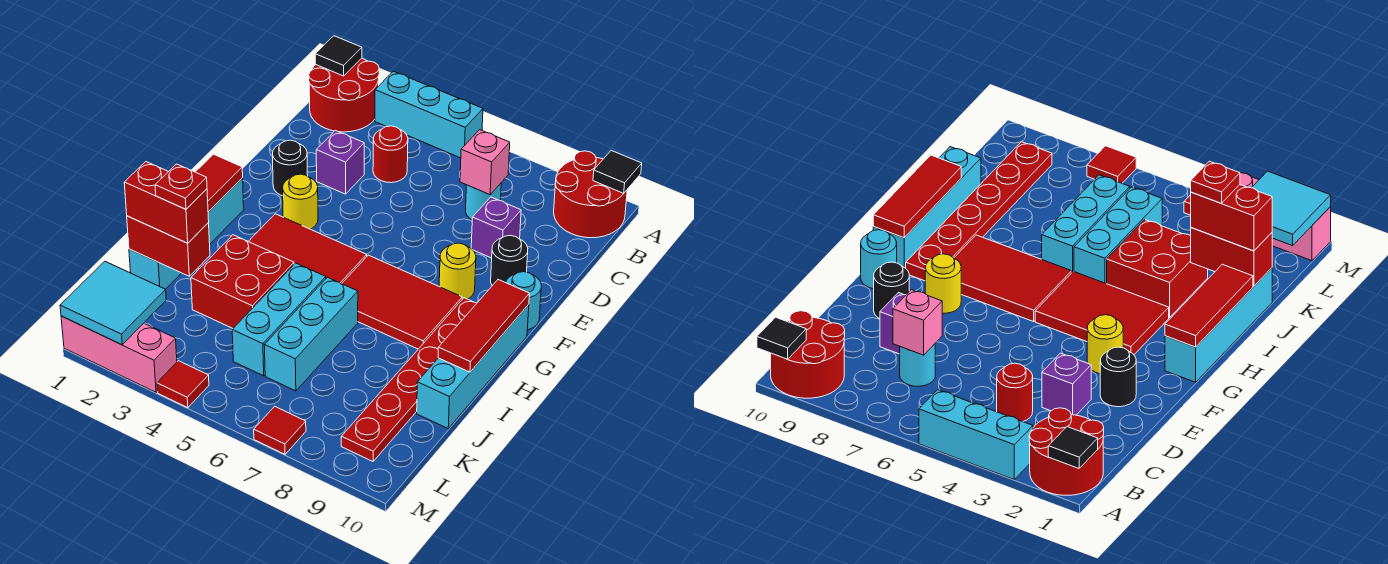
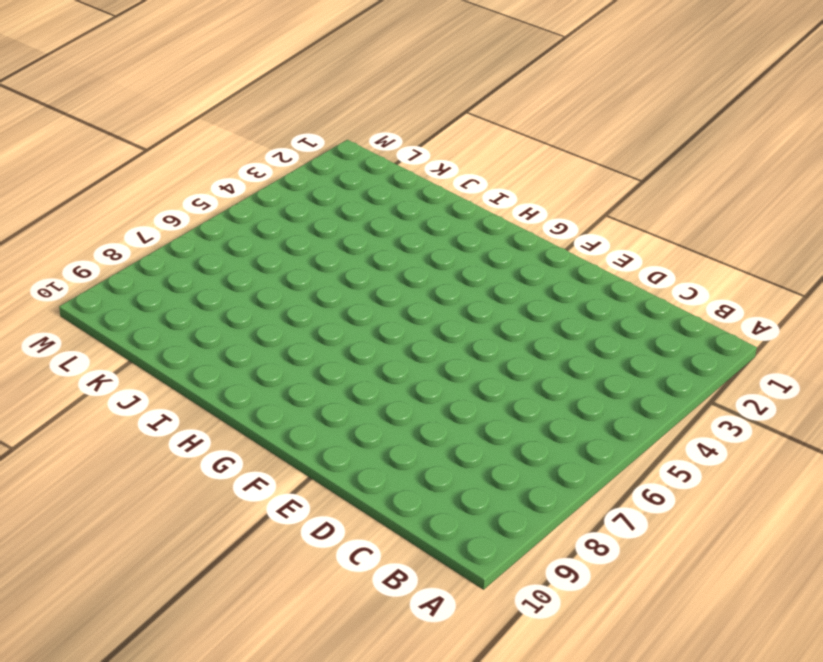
none -> red 2x2 round brick [309,58,379,132]
none -> cyan 1x3 brick [375,71,483,158]
none -> red 2x2 round brick [554,151,627,238]
none -> red 1x1 round brick [373,126,408,183]

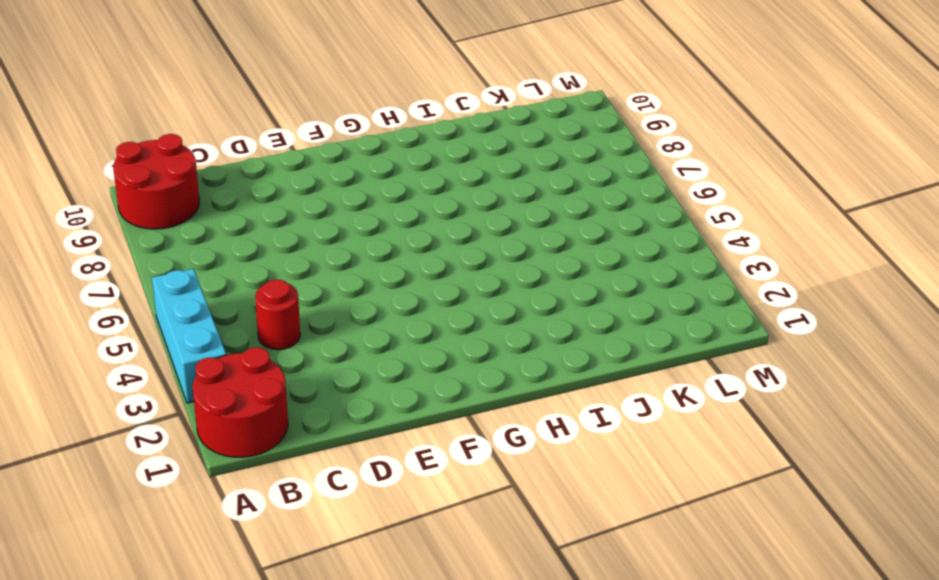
none -> cyan 1x1 round brick [465,183,501,219]
none -> purple 1x1 brick [316,130,364,194]
none -> purple 1x1 brick [471,197,521,258]
none -> black 1x1 round brick [272,140,308,196]

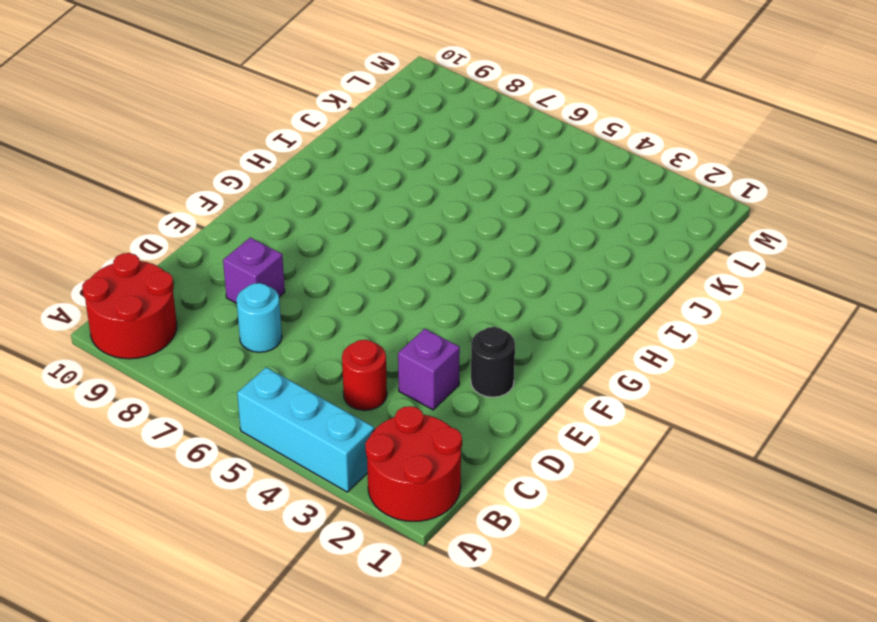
none -> black 1x1 round brick [491,235,528,286]
none -> yellow 1x1 round brick [283,174,318,229]
none -> yellow 1x1 round brick [439,243,476,299]
none -> cyan 1x1 round brick [506,272,541,330]

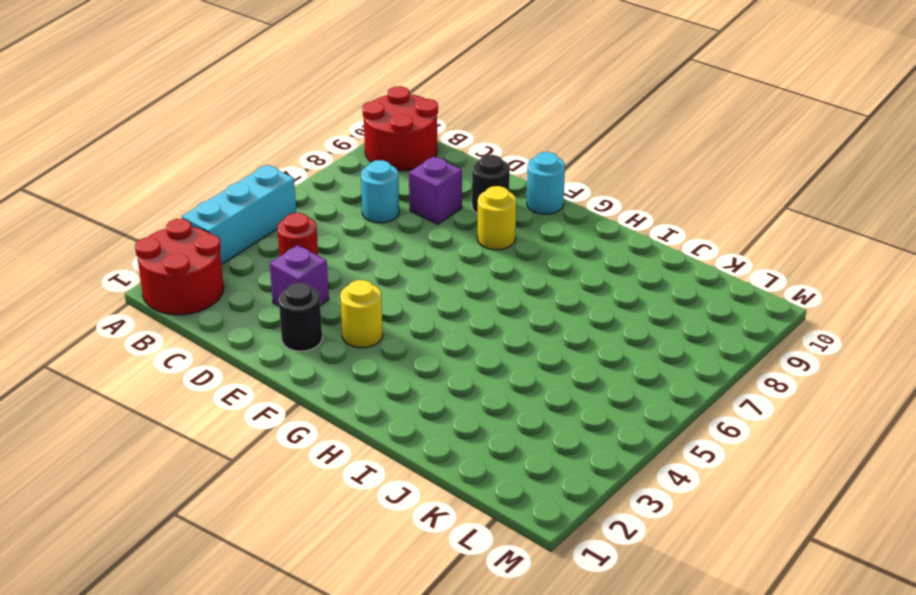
none -> cyan 1x4 brick [129,178,244,289]
none -> red 2x3 tile [248,214,367,284]
none -> red 2x3 tile [342,255,462,349]
none -> red 1x6 plate [341,298,477,461]

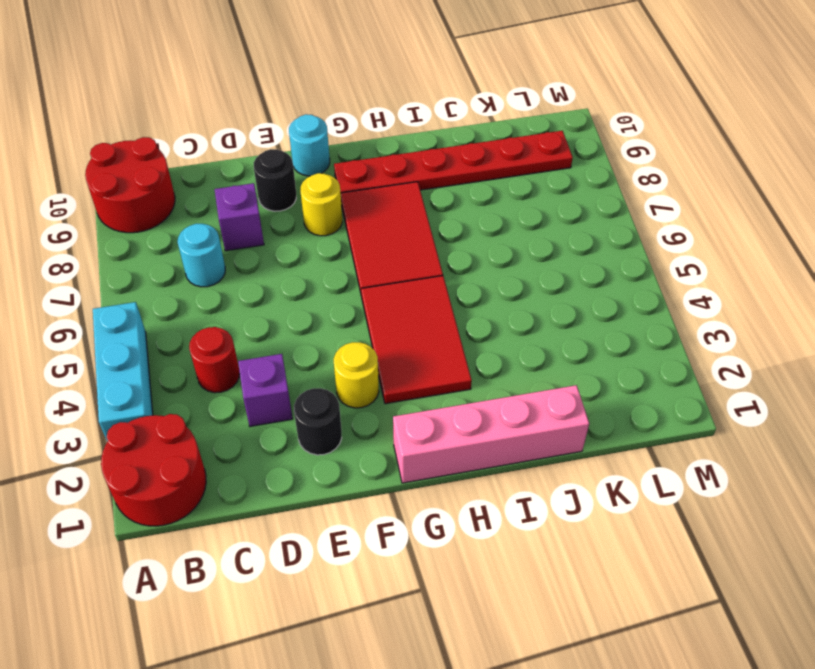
pink 1x4 brick [393,385,589,483] -> cyan 1x4 brick [129,178,244,289]
none -> cyan 1x4 brick [417,304,529,428]
none -> red 2x2 brick [191,235,294,328]
none -> cyan 1x3 brick [232,263,326,376]
none -> cyan 1x3 brick [264,277,358,391]

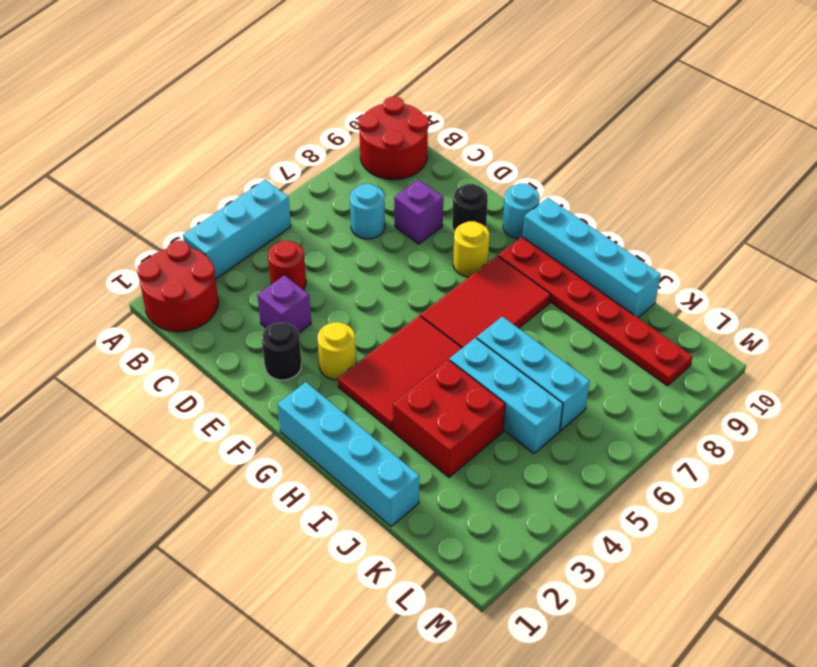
none -> pink 1x3 brick [61,316,177,392]
none -> red 1x1 tile [157,361,209,408]
none -> red 1x1 tile [254,406,306,454]
none -> black 1x1 tile [315,36,362,76]

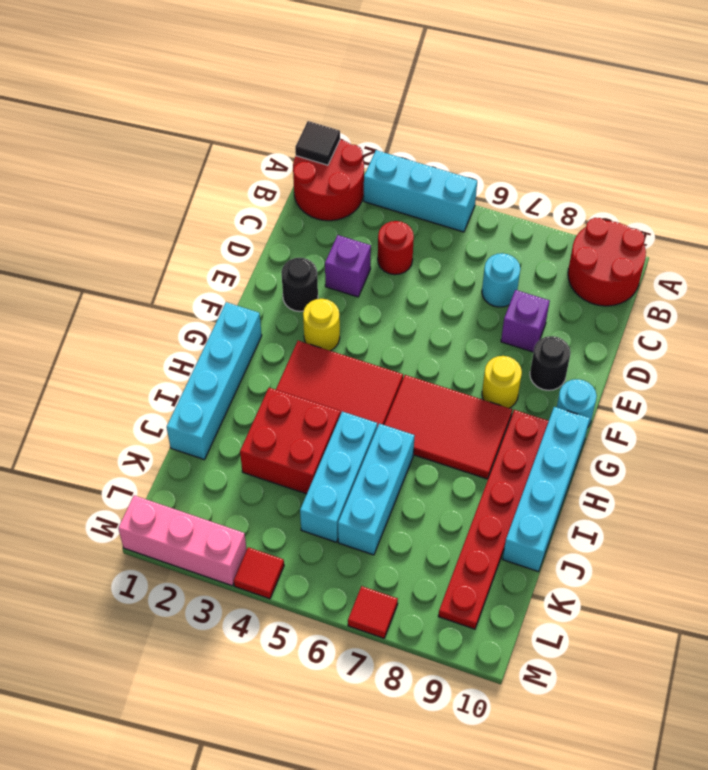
none -> black 1x1 tile [593,151,642,193]
none -> pink 1x1 brick [460,130,510,195]
none -> red 1x3 tile [196,154,243,212]
none -> red 1x3 tile [438,280,529,372]

